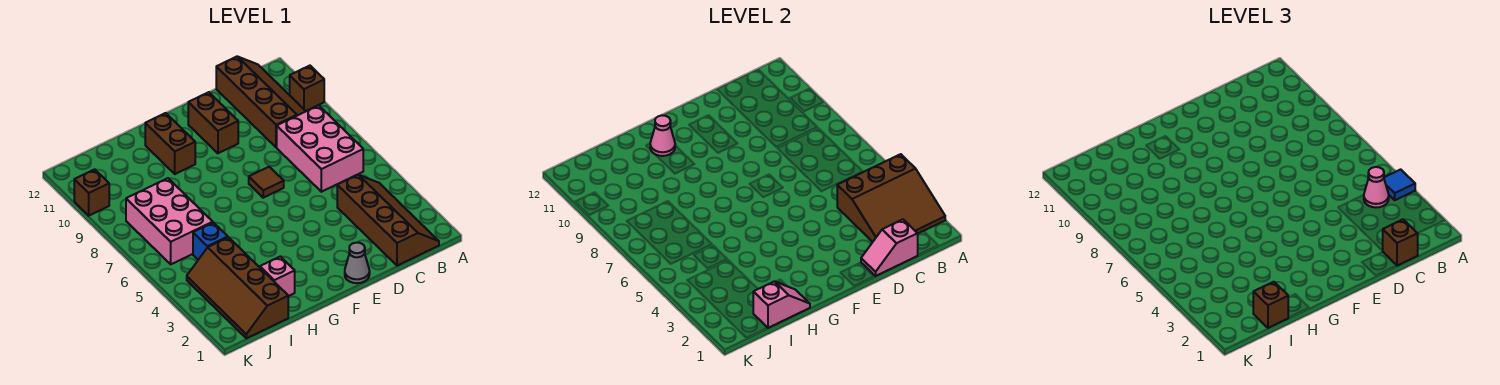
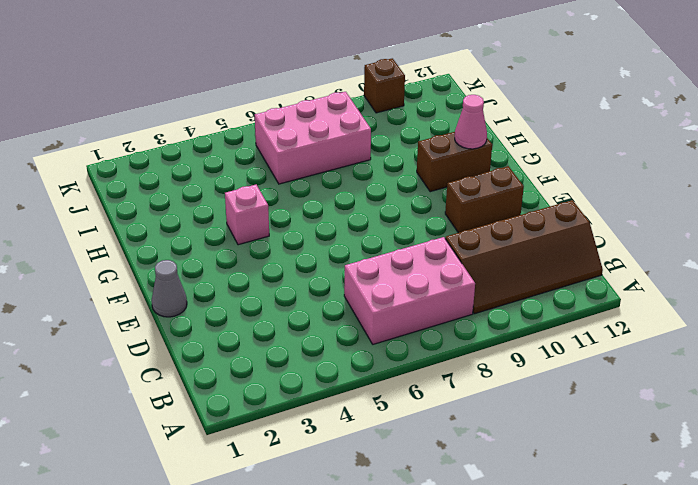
pink 1x1 brick [225,185,269,245] -> pink 1x1 brick moved to [260,256,295,296]
none -> brown 1x1 brick [290,66,324,111]
none -> brown 2x4 slope [337,175,439,266]
none -> brown 1x1 tile [249,167,284,198]

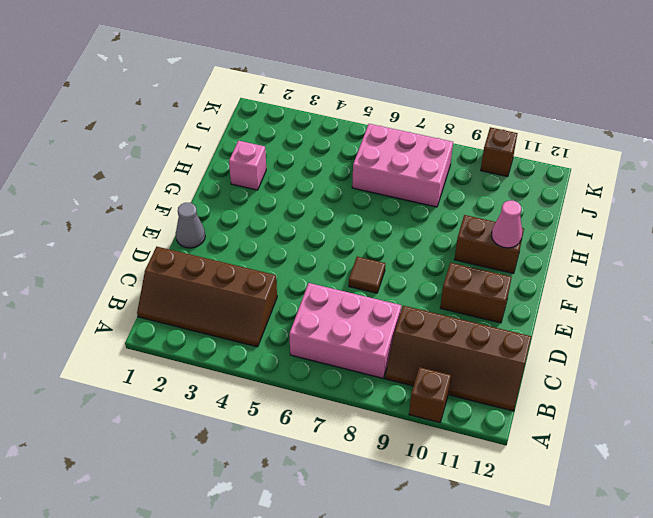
none -> brown 2x4 slope [187,237,288,338]
none -> blue 1x1 brick [193,223,228,260]
none -> brown 3x3 slope [837,154,945,242]

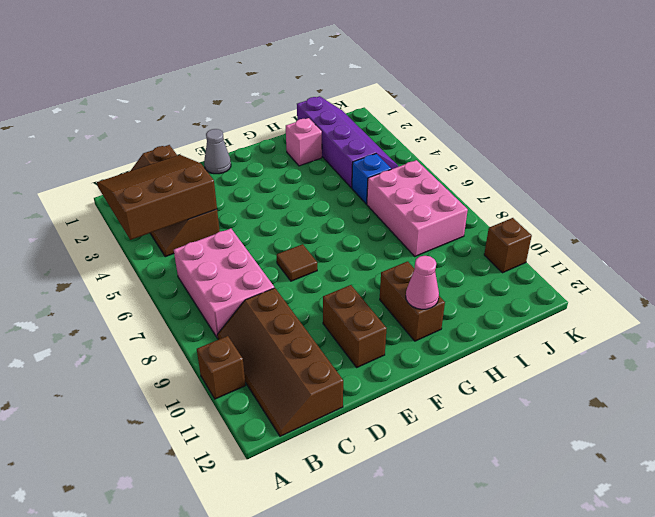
purple 2x4 slope [297,96,398,188] -> brown 2x4 slope [187,237,288,338]
none -> pink 1x2 slope [861,219,918,276]
none -> pink 1x2 slope [753,281,810,328]
none -> blue 1x1 tile [1384,169,1415,200]

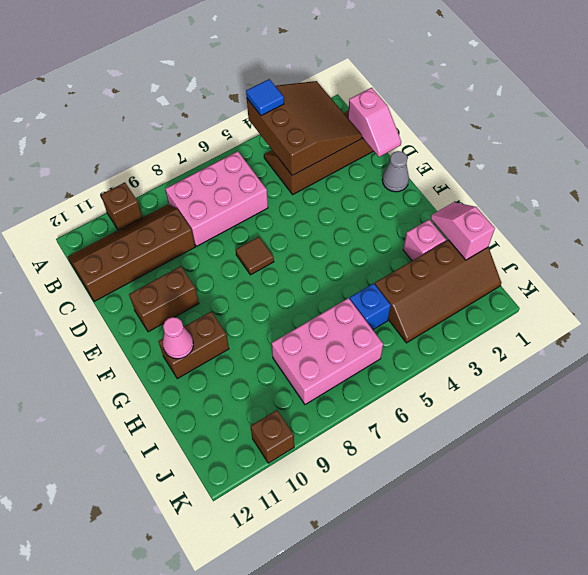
none -> pink 1x1 cone [1364,167,1389,207]
none -> brown 1x1 brick [1383,219,1418,266]
none -> brown 1x1 brick [1253,282,1288,328]

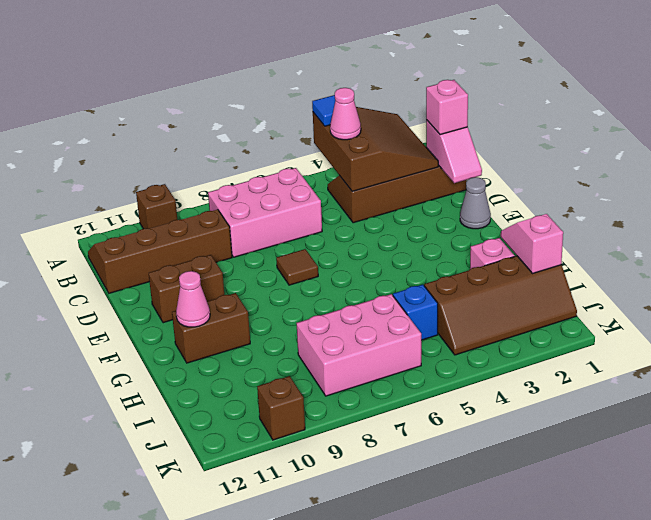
pink 1x1 brick [426,80,468,135] -> brown 1x1 brick [1383,219,1418,266]
none -> brown 1x1 brick [1253,282,1288,328]

